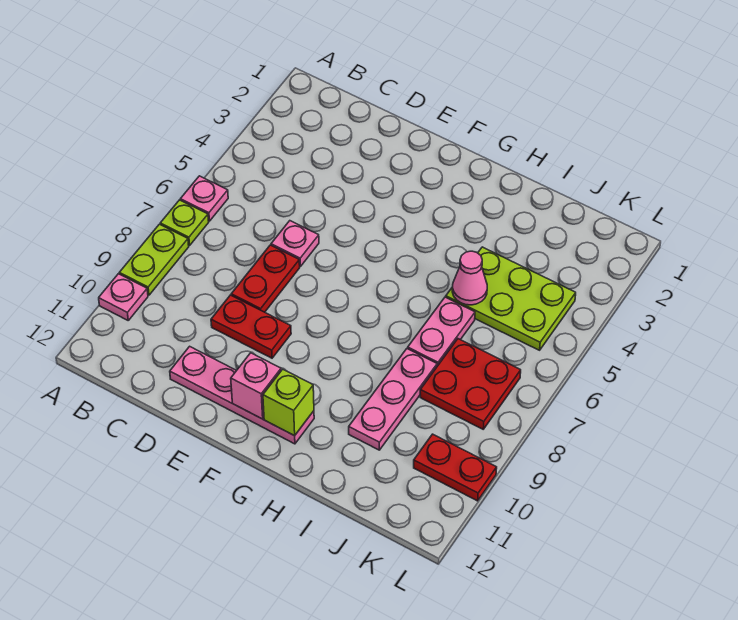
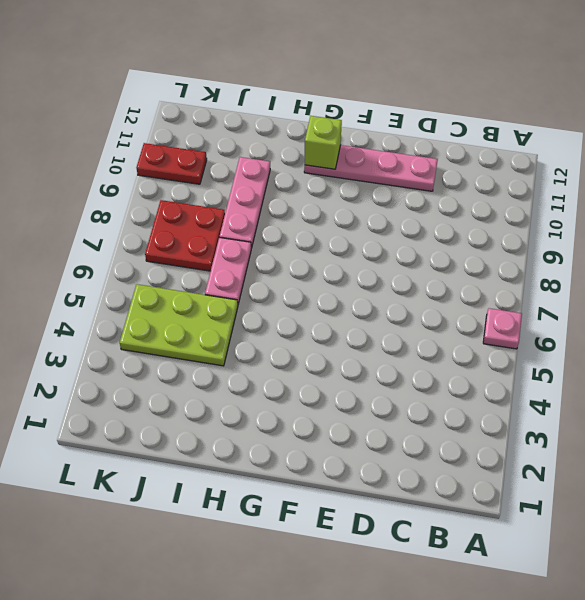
none -> lime 1x1 plate [160,200,209,246]
none -> lime 1x2 plate [119,224,189,295]
none -> pink 1x1 plate [99,274,148,320]

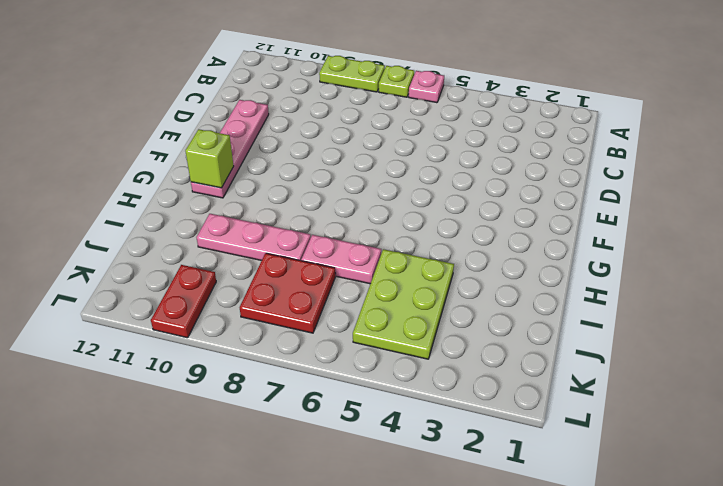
none -> pink 1x1 plate [99,274,148,320]
none -> pink 1x1 plate [271,221,319,267]
none -> red 1x2 plate [231,245,300,312]

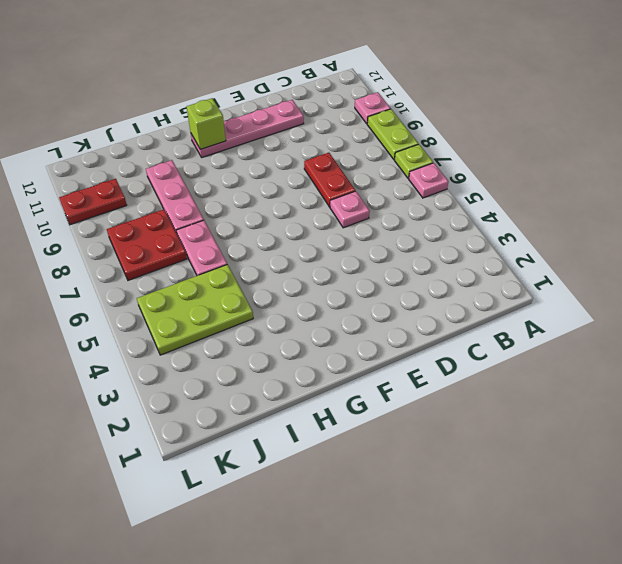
none -> red 1x2 plate [211,295,291,358]
none -> pink 1x1 brick [231,353,281,419]
none -> pink 1x1 cone [452,251,487,305]

